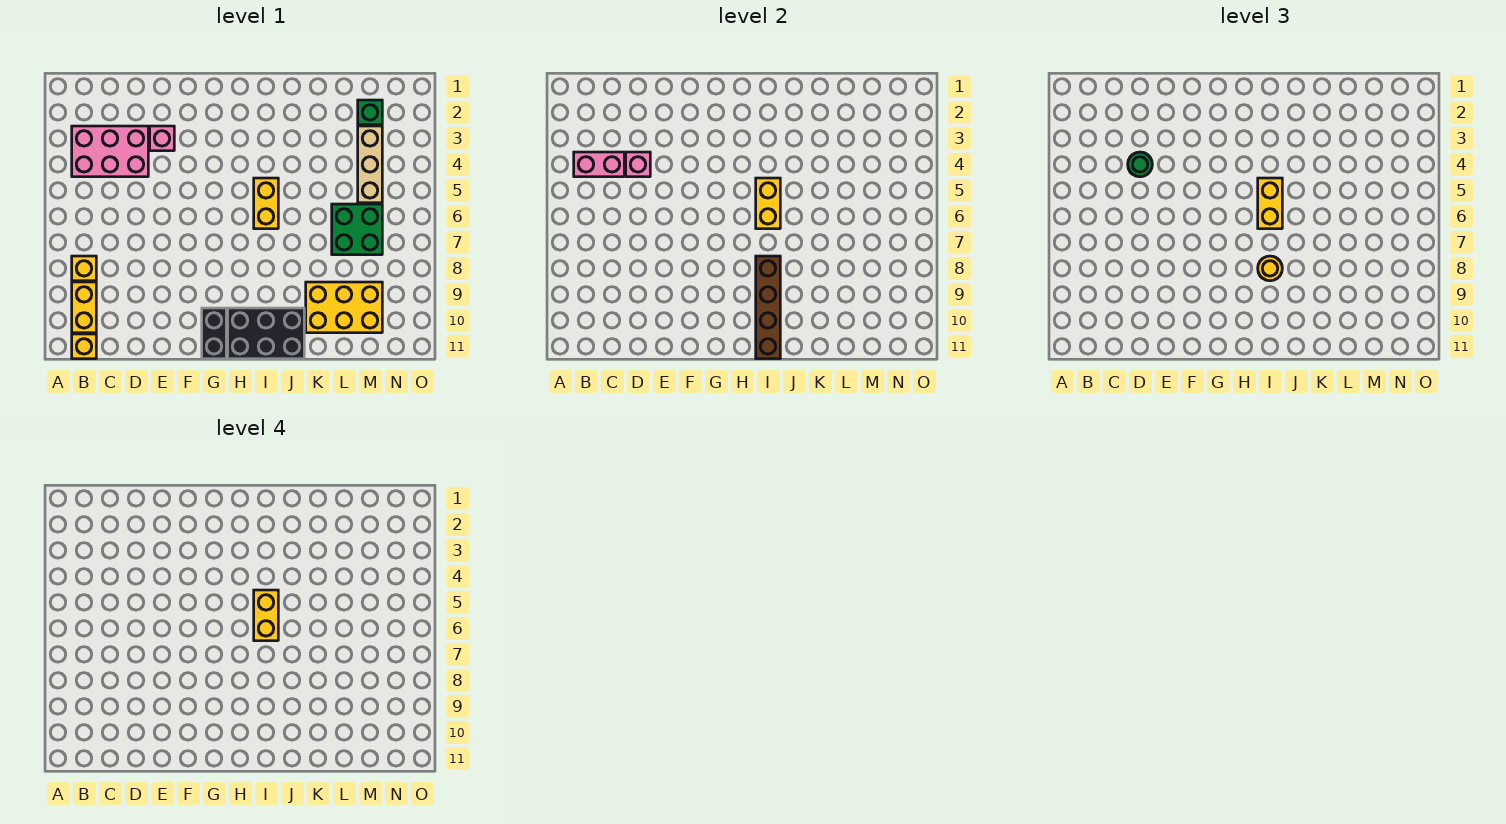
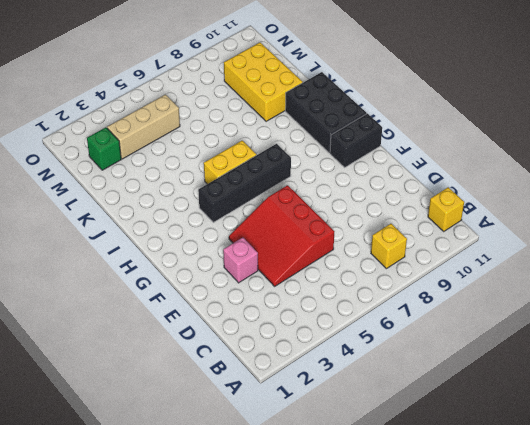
red 3x3 slope [229,185,334,286] -> pink 2x3 brick [72,126,148,177]
black 1x4 brick [198,144,291,222] -> none
none -> yellow 1x2 brick [72,282,96,333]
none -> green 2x2 brick [332,204,382,255]
none -> pink 1x2 brick [574,152,624,177]

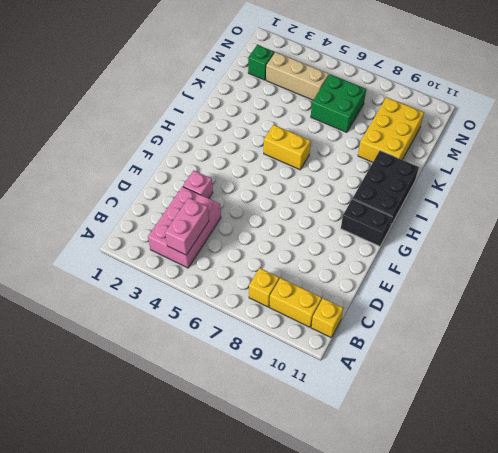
none -> pink 1x1 brick [626,152,650,177]
none -> yellow 1x2 brick [756,178,780,229]
none -> brown 1x4 brick [756,256,780,359]

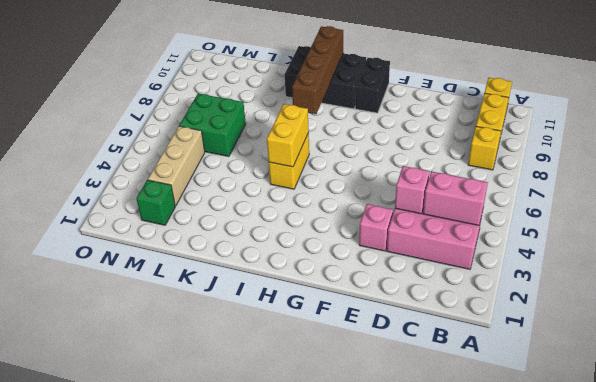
none -> yellow 2x3 brick [306,282,382,333]
none -> green 1x1 round brick [1128,152,1152,177]
none -> yellow 1x2 brick [1258,178,1282,229]

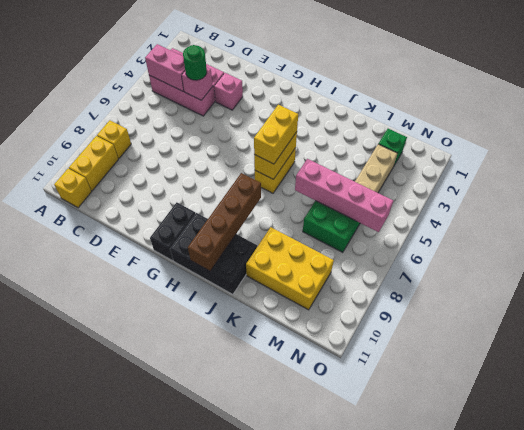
pink 1x4 brick [295,159,393,232] -> none
none -> yellow 1x1 round brick [1258,256,1282,281]
none -> yellow 1x2 brick [254,590,278,641]

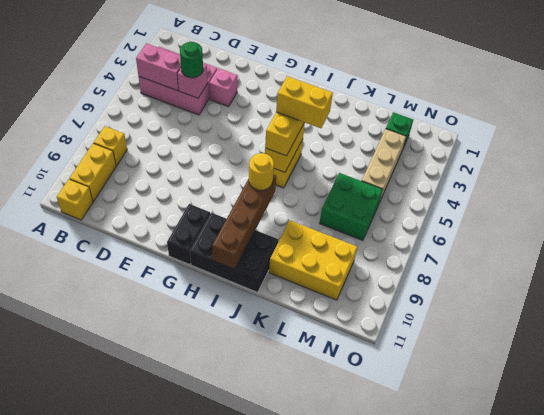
yellow 1x2 brick [276,76,333,128] -> yellow 1x2 brick turned to [254,590,278,641]

